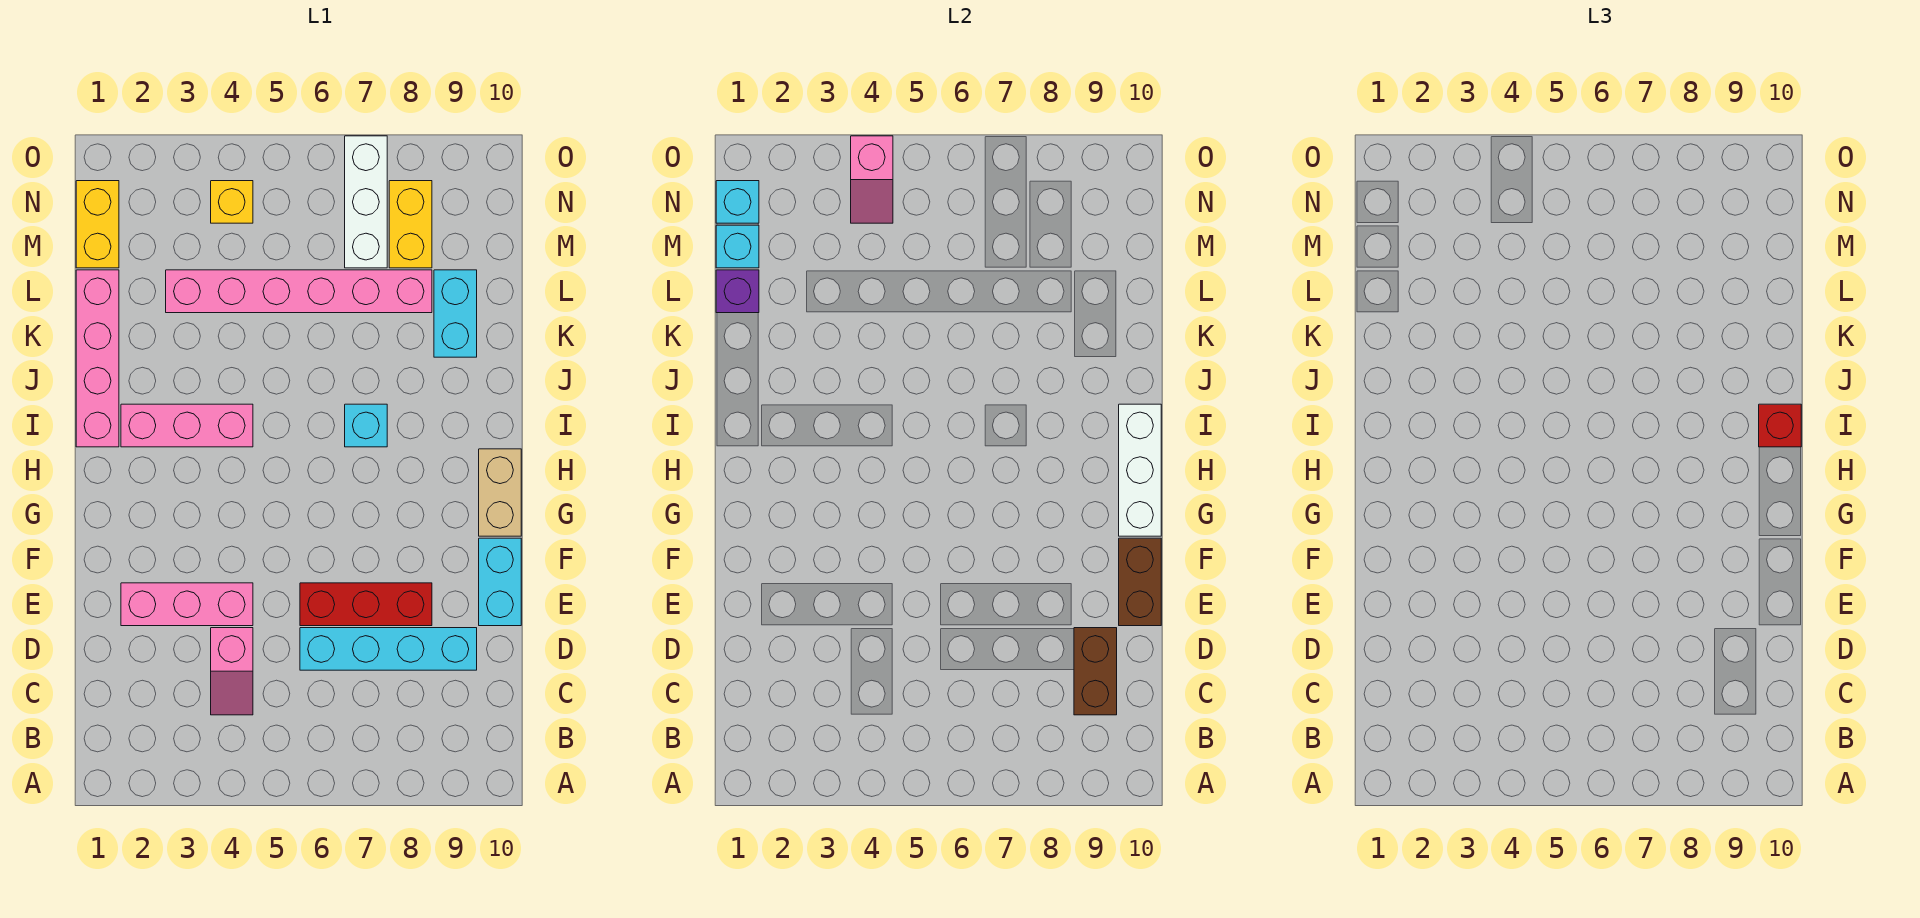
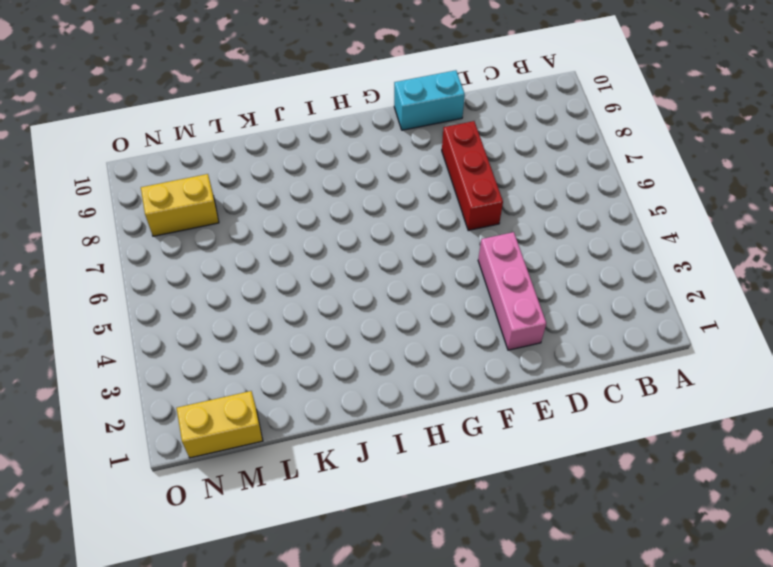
none -> pink 1x2 slope [211,628,253,715]
none -> cyan 1x4 brick [300,628,477,670]
none -> tan 1x2 brick [479,449,521,536]

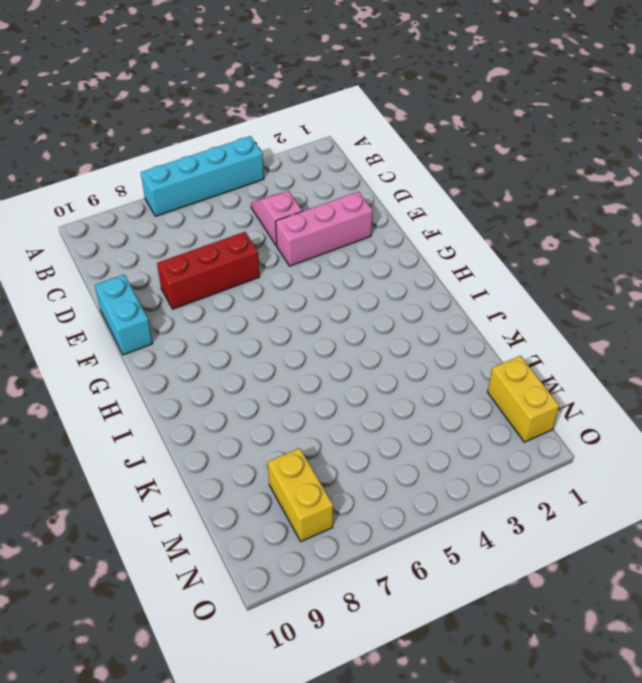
cyan 1x4 brick [141,136,264,216] -> cyan 1x4 brick moved to [300,628,477,670]
none -> tan 1x2 brick [479,449,521,536]
none -> pink 1x4 brick [76,270,119,447]
none -> pink 1x3 brick [121,404,253,447]

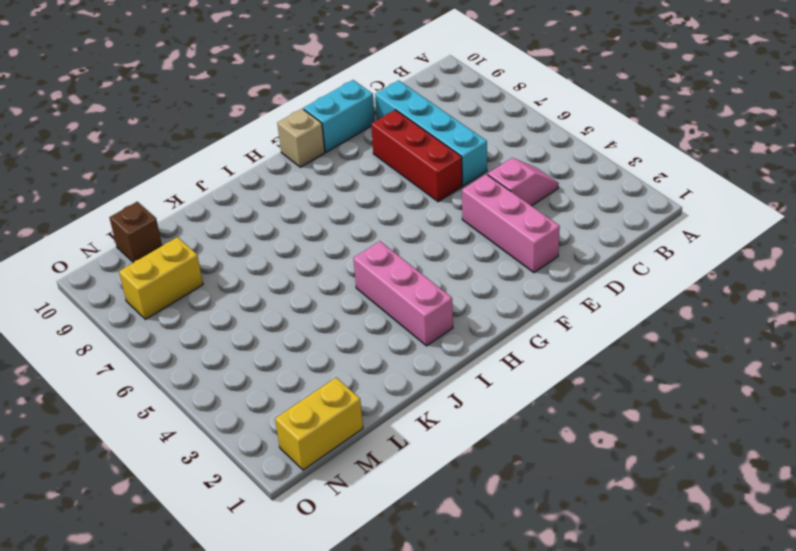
tan 1x1 brick [277,109,325,167] -> tan 1x2 brick [479,449,521,536]
brown 1x1 brick [110,202,162,263] -> none
none -> pink 1x4 brick [76,270,119,447]
none -> cyan 1x1 brick [345,404,387,447]
none -> cyan 1x2 brick [434,270,477,357]

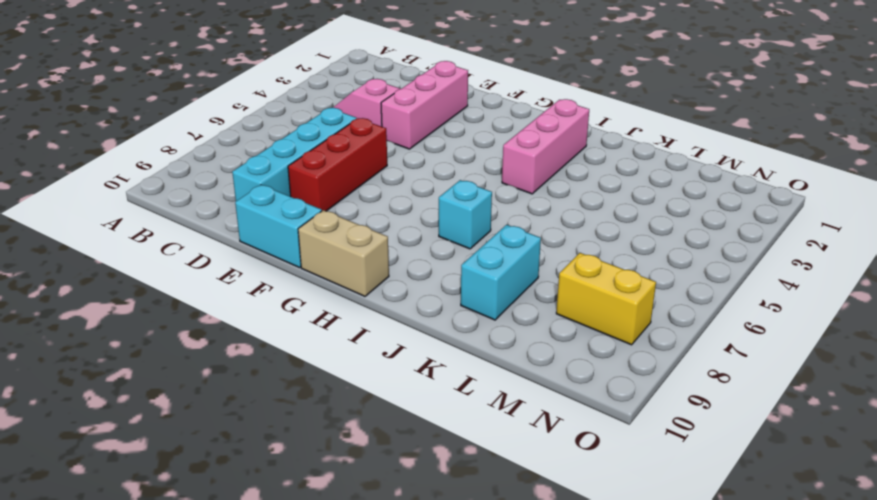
cyan 1x2 brick [461,225,541,320] -> cyan 1x2 brick turned to [434,270,477,357]
none -> pink 1x4 brick [76,270,119,447]
none -> pink 1x6 brick [166,270,432,313]
none -> yellow 1x2 brick [76,181,119,268]

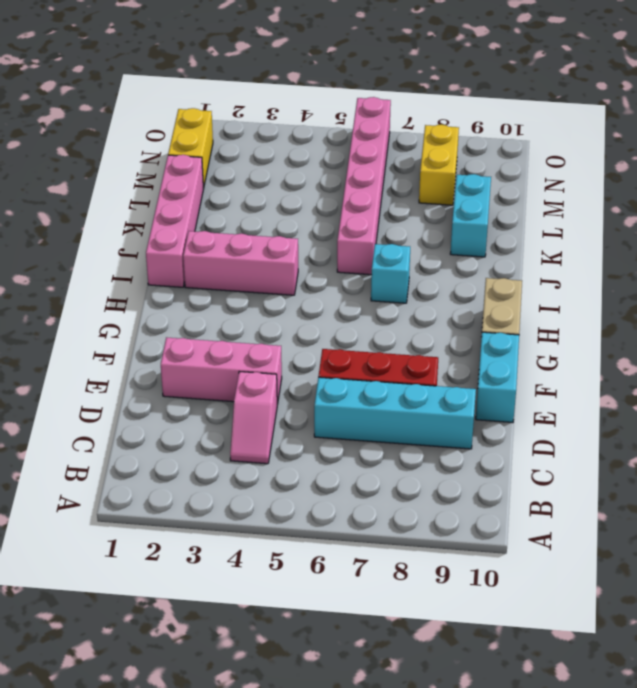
pink 1x6 brick [337,97,391,275] -> pink 1x6 brick turned to [166,270,432,313]
none -> white 1x3 brick [345,136,387,268]
none -> yellow 1x1 brick [211,181,253,223]
none -> brown 1x2 brick [1074,628,1117,715]

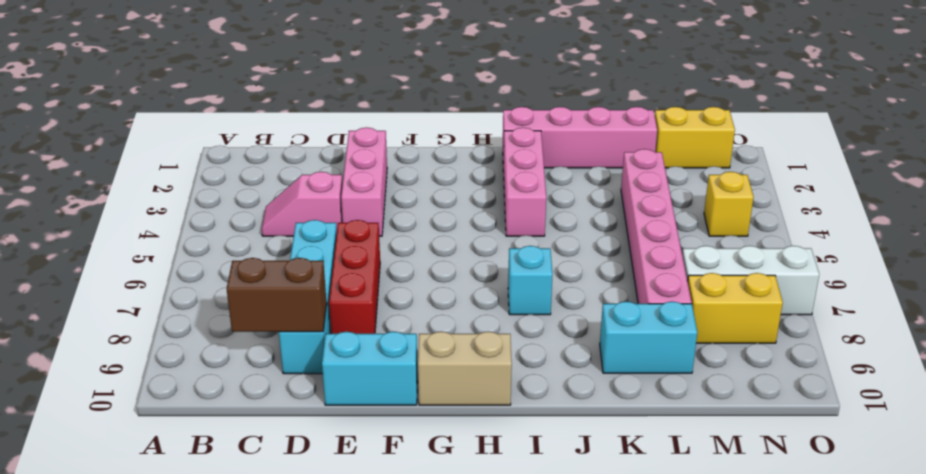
none -> brown 1x2 brick [1119,538,1161,626]
none -> white 1x3 brick [1119,404,1161,536]
none -> purple 1x1 brick [716,270,759,313]

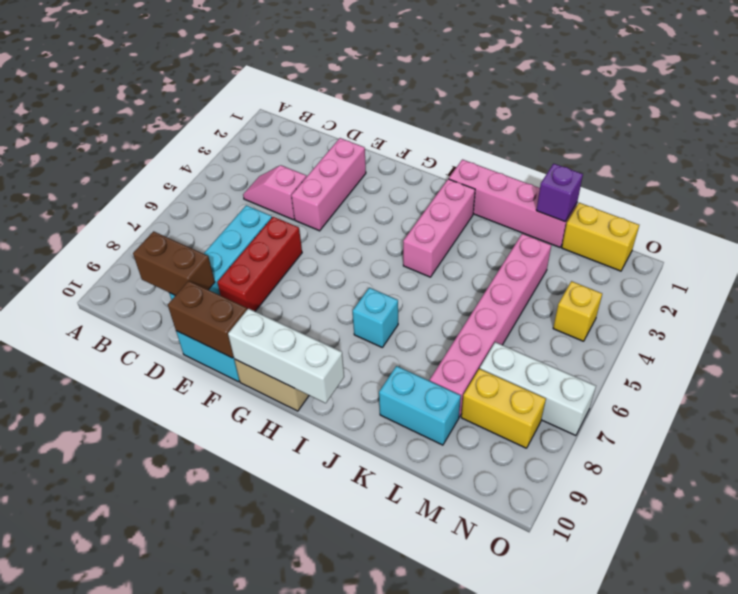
none -> cyan 1x1 brick [716,225,759,268]
none -> cyan 1x1 brick [716,181,759,223]
none -> pink 1x2 slope [851,136,893,223]

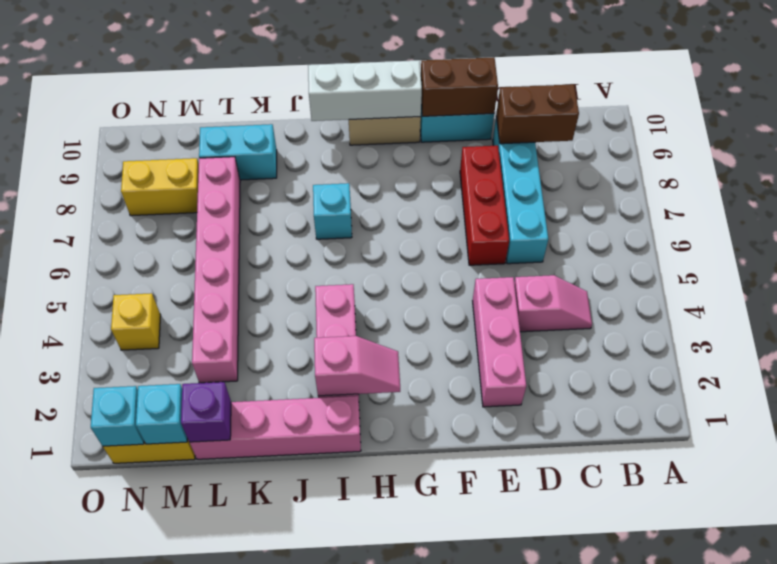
pink 1x2 slope [314,336,400,396] -> pink 1x2 slope moved to [851,136,893,223]
none -> white 1x3 brick [345,136,387,268]
none -> red 1x1 brick [1759,404,1801,447]

